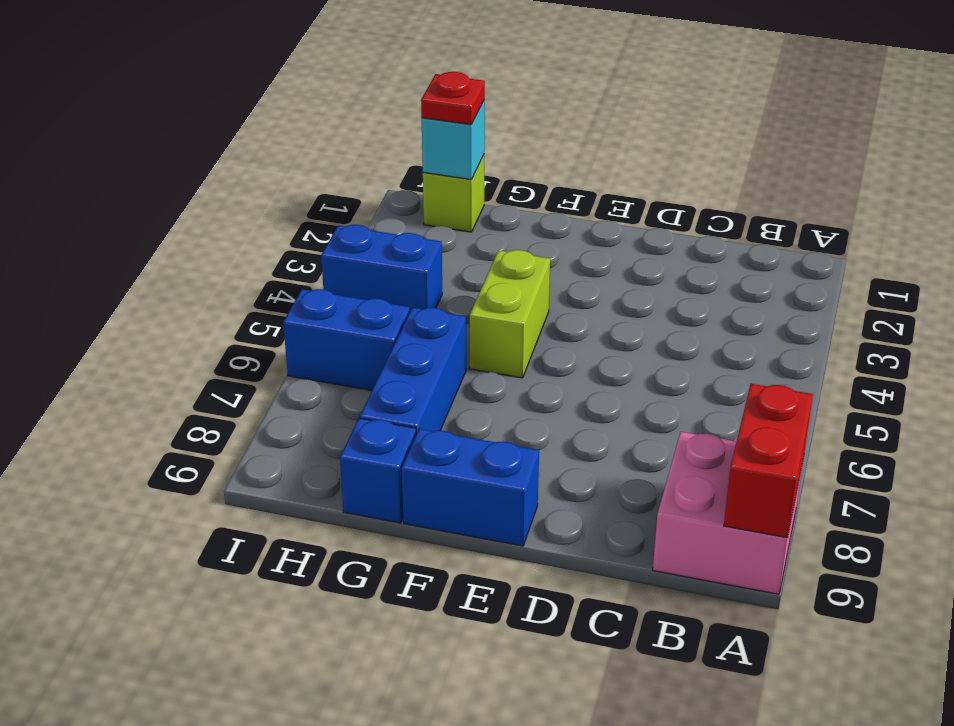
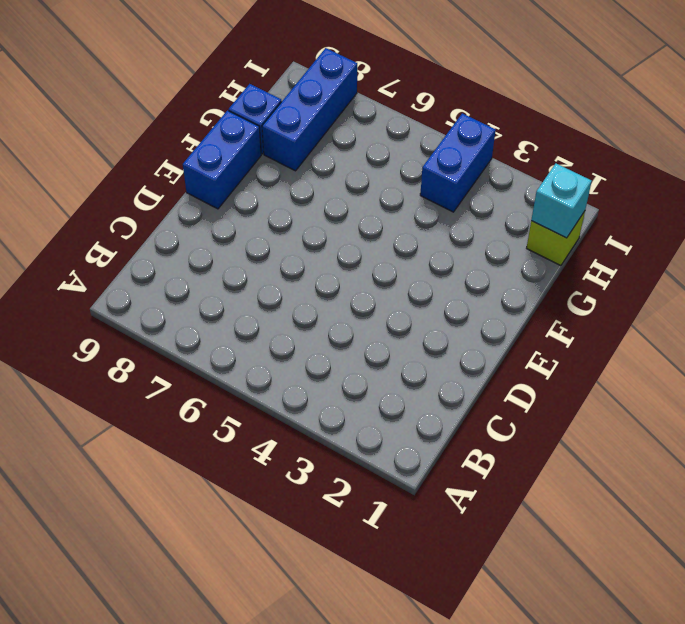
blue 1x3 brick [262,48,357,171] -> blue 1x3 brick turned to [360,308,466,434]
none -> pink 2x2 brick [653,432,804,594]
none -> lime 1x2 brick [470,250,550,378]

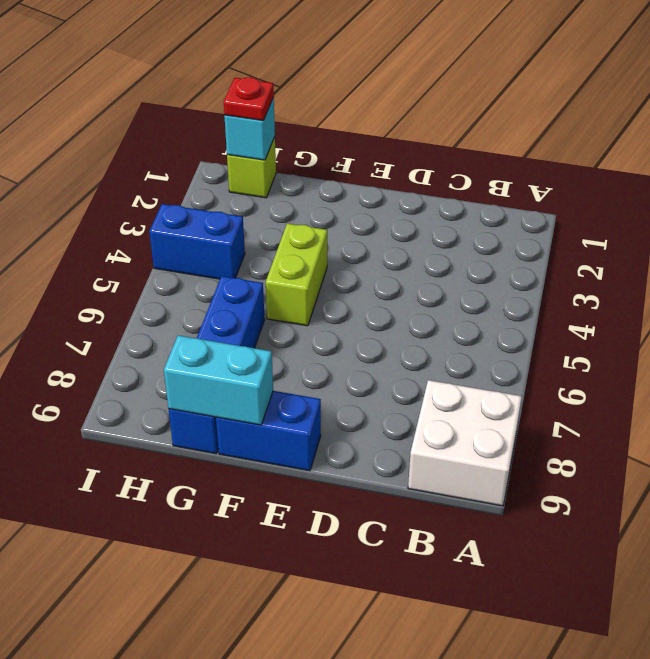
white 2x2 brick [408,380,522,506] -> pink 2x2 brick [653,432,804,594]
cyan 1x2 brick [164,335,273,425] -> none
none -> blue 1x2 brick [283,289,410,390]
none -> red 1x2 brick [724,384,813,538]

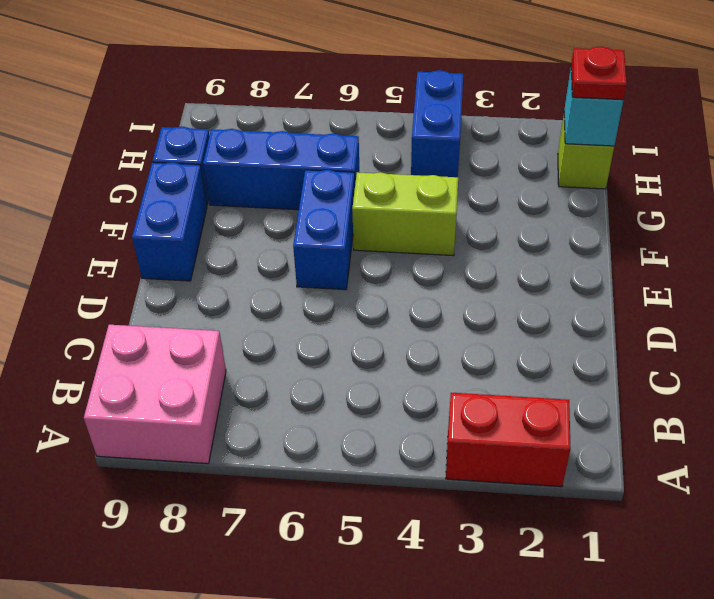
red 1x2 brick [446,393,571,487] -> red 1x2 brick moved to [724,384,813,538]
blue 1x2 brick [293,170,355,290] -> blue 1x2 brick moved to [283,289,410,390]

